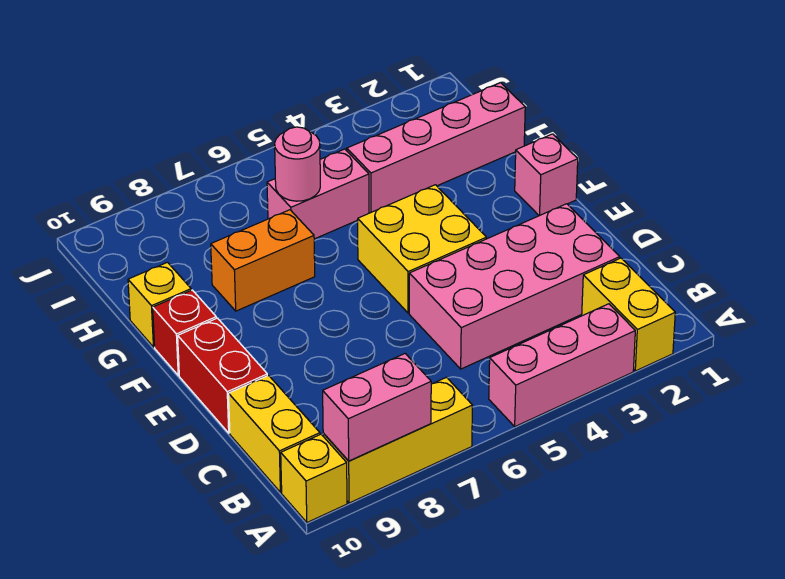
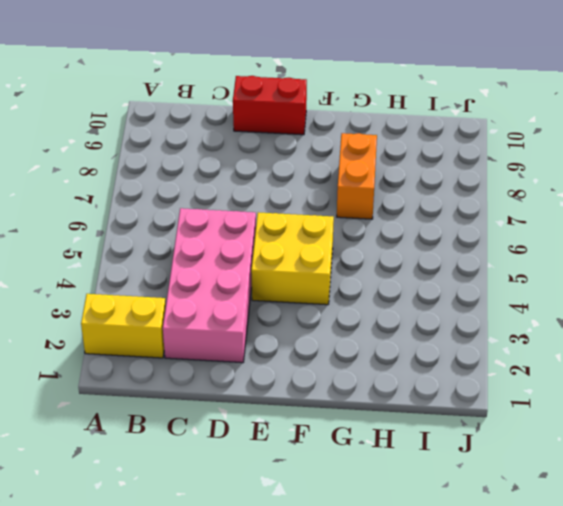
none -> pink 1x3 brick [489,304,635,426]
none -> yellow 1x3 brick [323,377,473,503]
none -> yellow 1x1 brick [281,434,347,522]

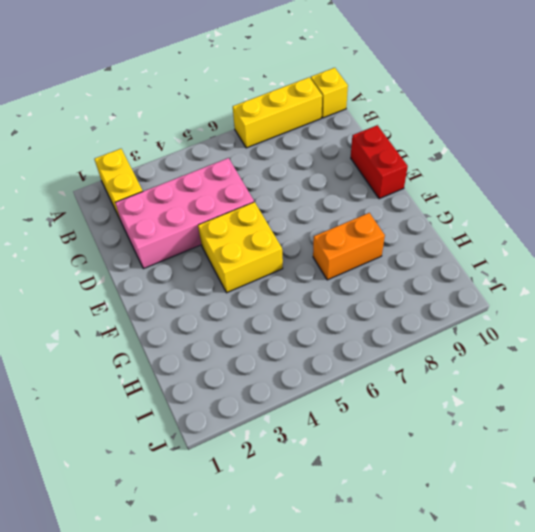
none -> pink 1x3 brick [489,304,635,426]
none -> yellow 1x2 brick [229,376,320,492]
none -> pink 1x1 brick [515,134,578,216]

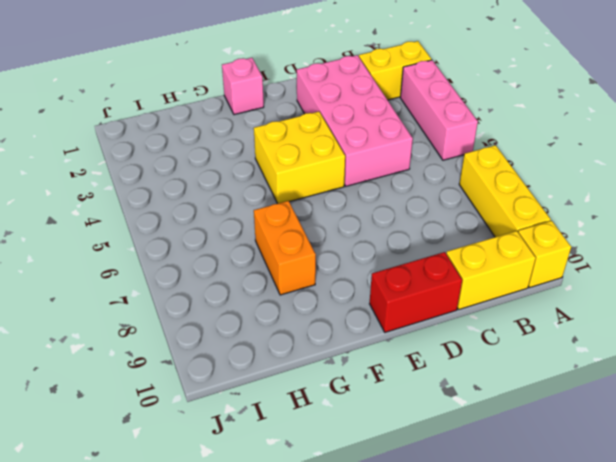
none -> red 1x1 brick [153,290,216,375]
none -> yellow 1x1 brick [128,262,191,347]
none -> pink 1x4 brick [347,83,525,213]

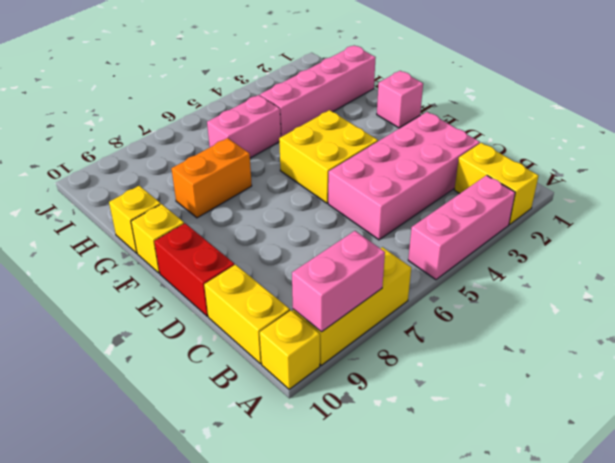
yellow 1x1 brick [131,204,184,273] -> red 1x1 brick [153,290,216,375]
none -> pink 1x1 round brick [275,127,320,201]

